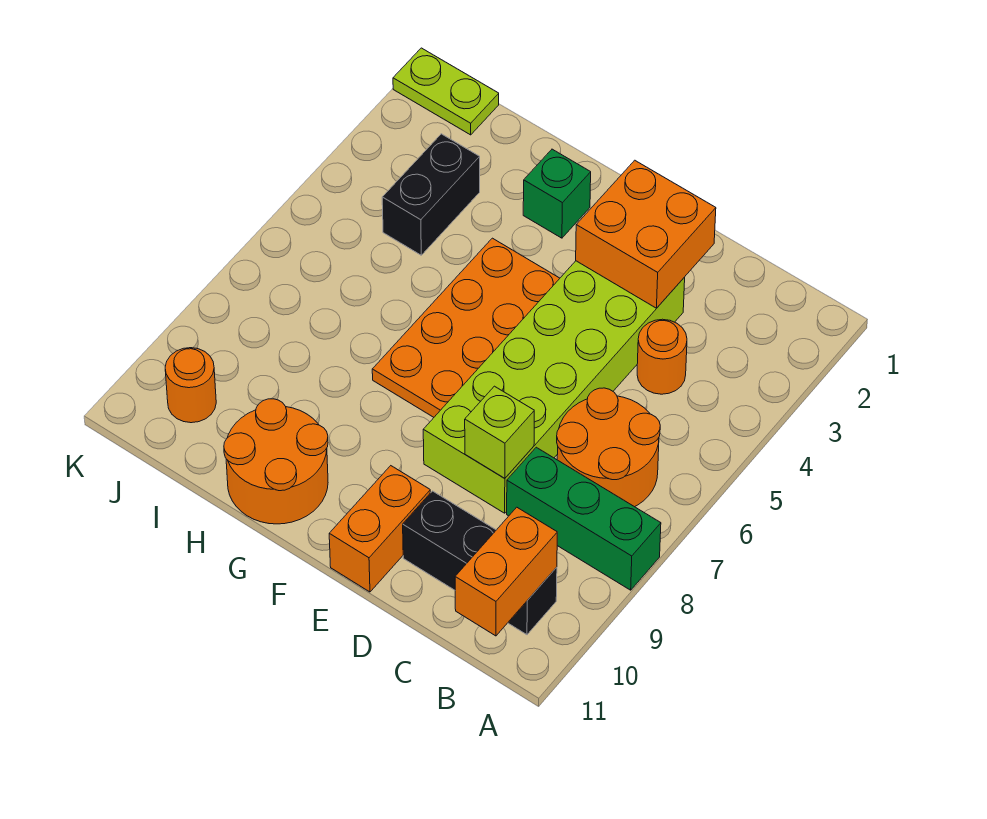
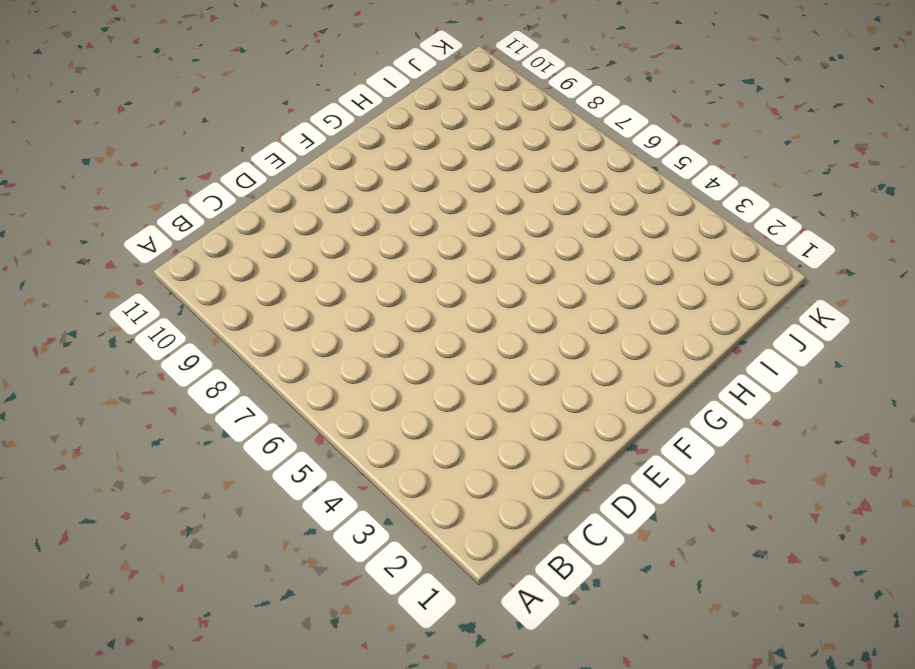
none -> green 1x3 brick [507,447,661,590]
none -> orange 2x2 round brick [557,388,660,507]
none -> black 1x3 brick [403,491,557,635]

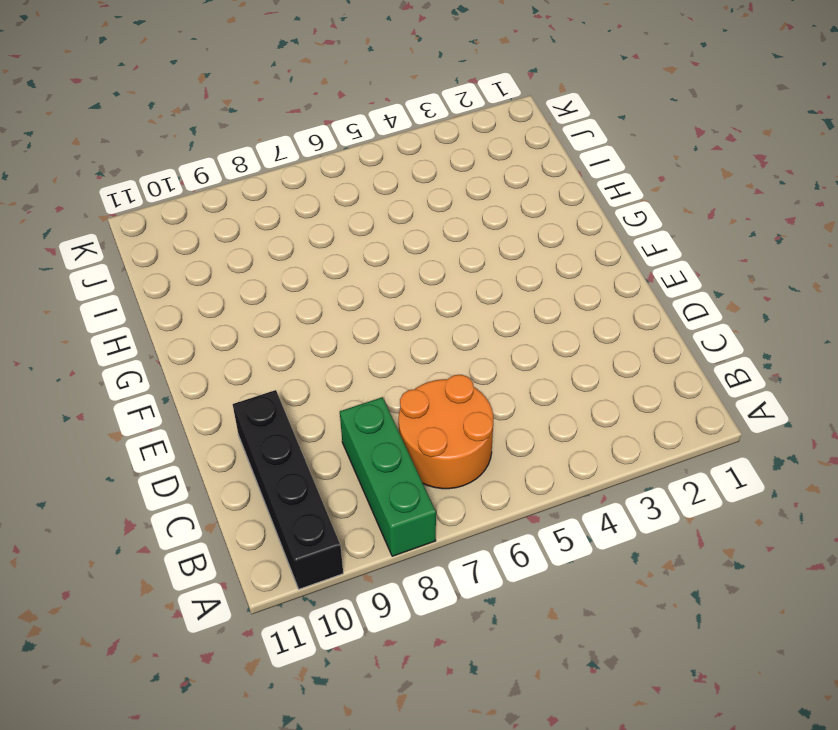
black 1x4 brick [233,390,343,589] -> black 1x3 brick [403,491,557,635]
none -> orange 1x1 round brick [637,319,687,394]
none -> lime 2x6 brick [423,261,685,513]
none -> orange 1x2 brick [329,466,430,592]

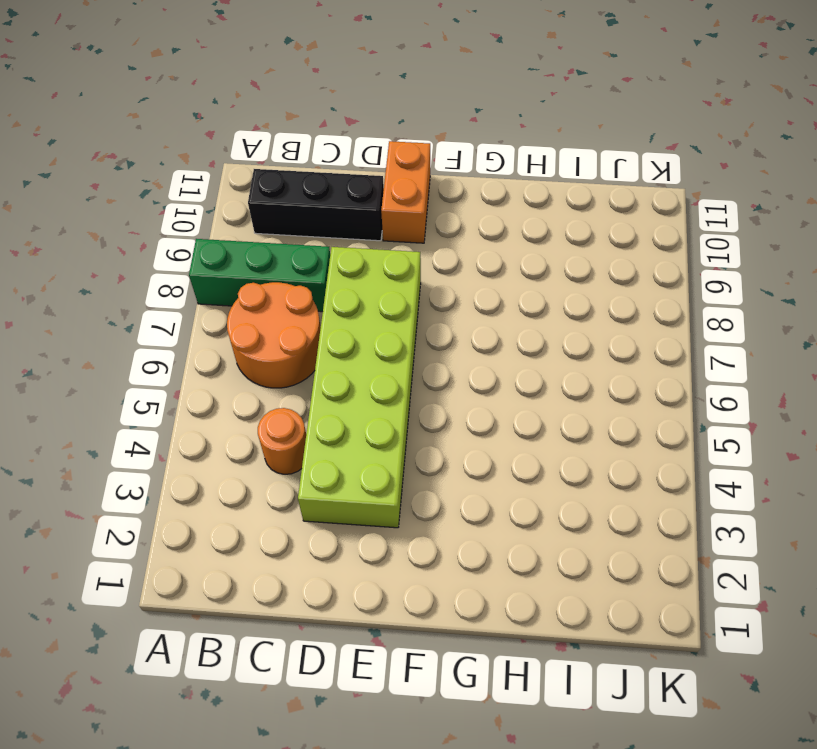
none -> orange 2x4 plate [372,238,560,417]
none -> green 1x1 brick [523,149,591,238]
none -> orange 2x2 round brick [224,399,328,524]

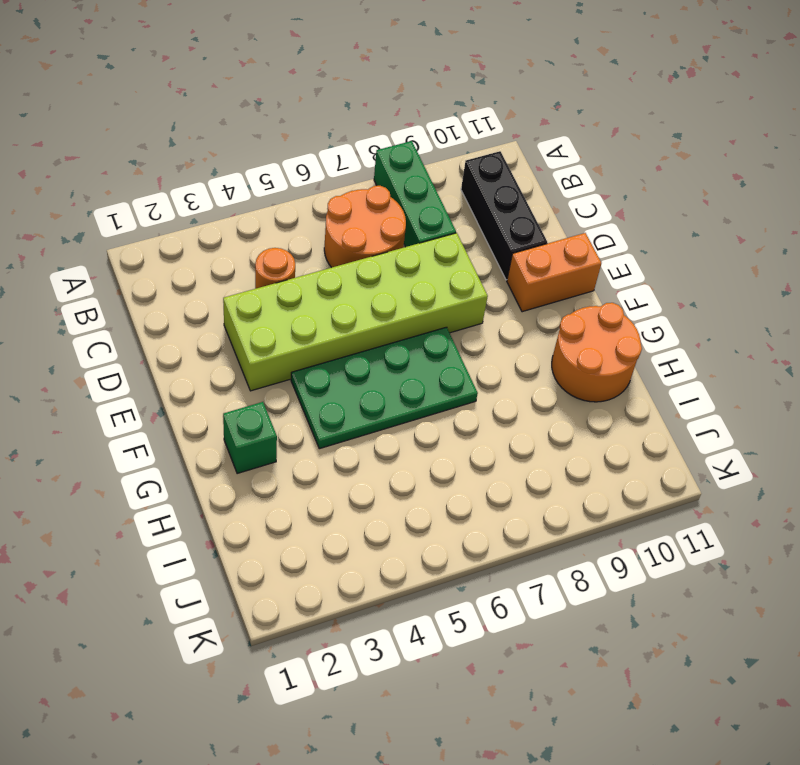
green 2x4 plate [291,327,478,449] -> orange 2x4 plate [372,238,560,417]
none -> black 1x2 brick [382,134,480,255]
none -> lime 1x2 plate [393,48,499,135]
none -> orange 1x1 round brick [165,348,216,423]

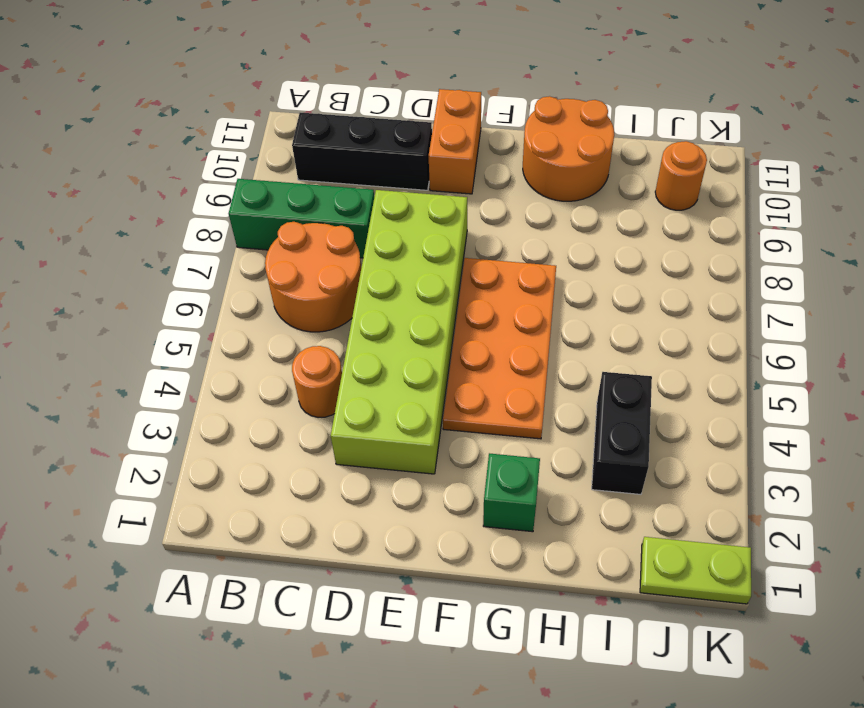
none -> orange 1x2 brick [455,507,557,636]
none -> orange 2x2 brick [576,160,716,308]
none -> lime 1x1 brick [465,386,534,478]

